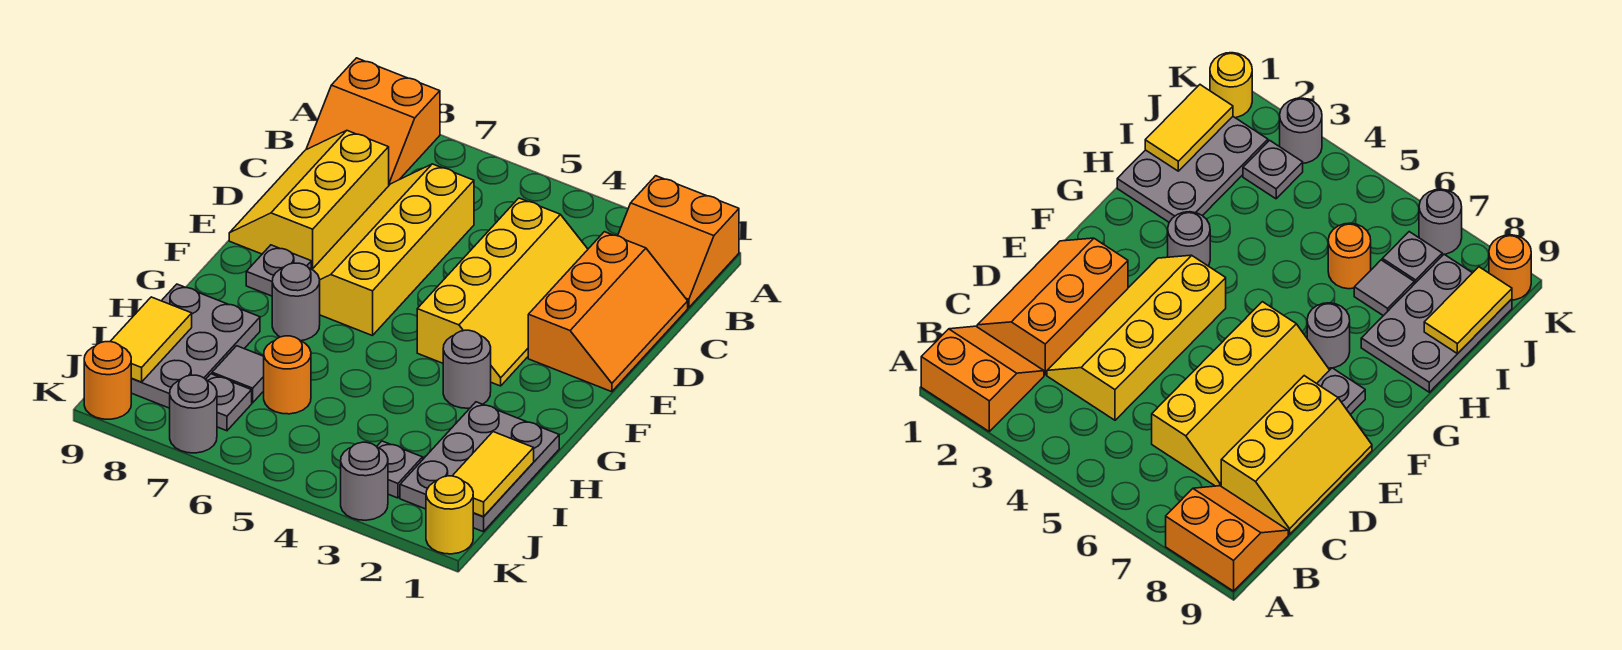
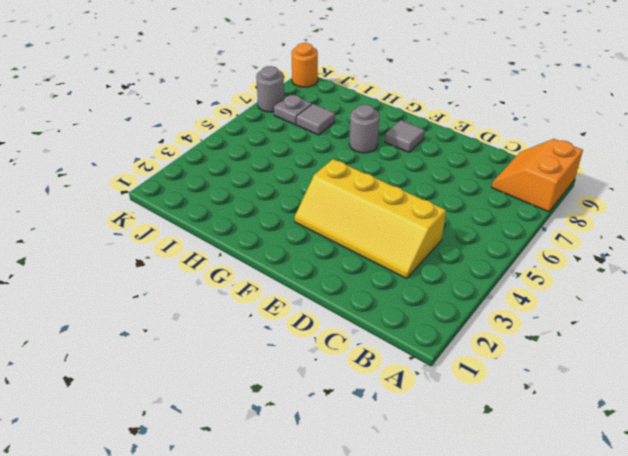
grey 1x1 tile [385,120,425,152] -> grey 1x1 plate [246,245,311,296]
none -> orange 2x2 slope [618,176,739,308]
none -> orange 2x3 slope [528,232,688,392]
none -> yellow 2x4 slope [312,164,474,336]

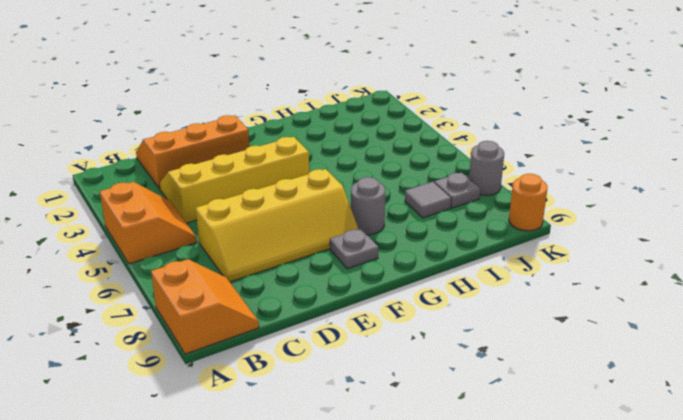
orange 2x2 slope [100,182,197,264] -> orange 2x2 slope moved to [618,176,739,308]
none -> yellow 2x3 slope [229,131,389,269]
none -> grey 1x1 round brick [443,330,491,408]
none -> grey 2x3 plate [400,402,559,532]

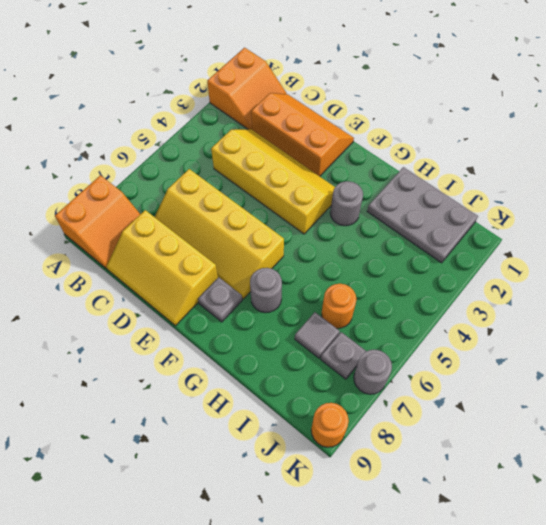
none -> grey 2x3 plate [131,284,260,408]
none -> grey 1x1 plate [377,441,423,498]
none -> yellow 1x1 round brick [426,476,473,554]

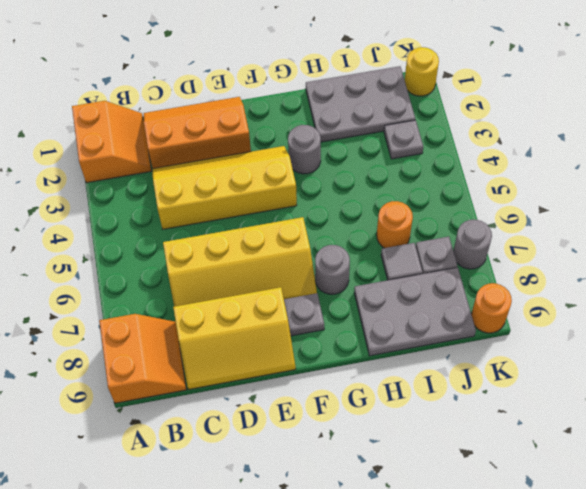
none -> grey 1x1 round brick [341,442,388,520]
none -> yellow 1x2 tile [453,432,534,517]
none -> yellow 1x2 tile [110,297,192,382]

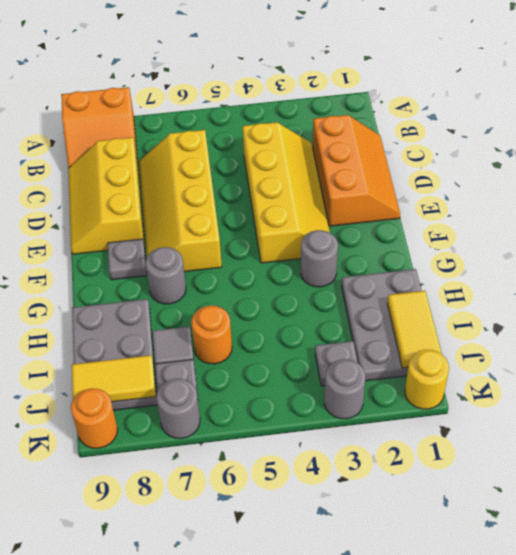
yellow 1x2 tile [72,355,156,402] -> yellow 1x2 tile turned to [110,297,192,382]
none -> orange 2x2 slope [618,176,739,308]

